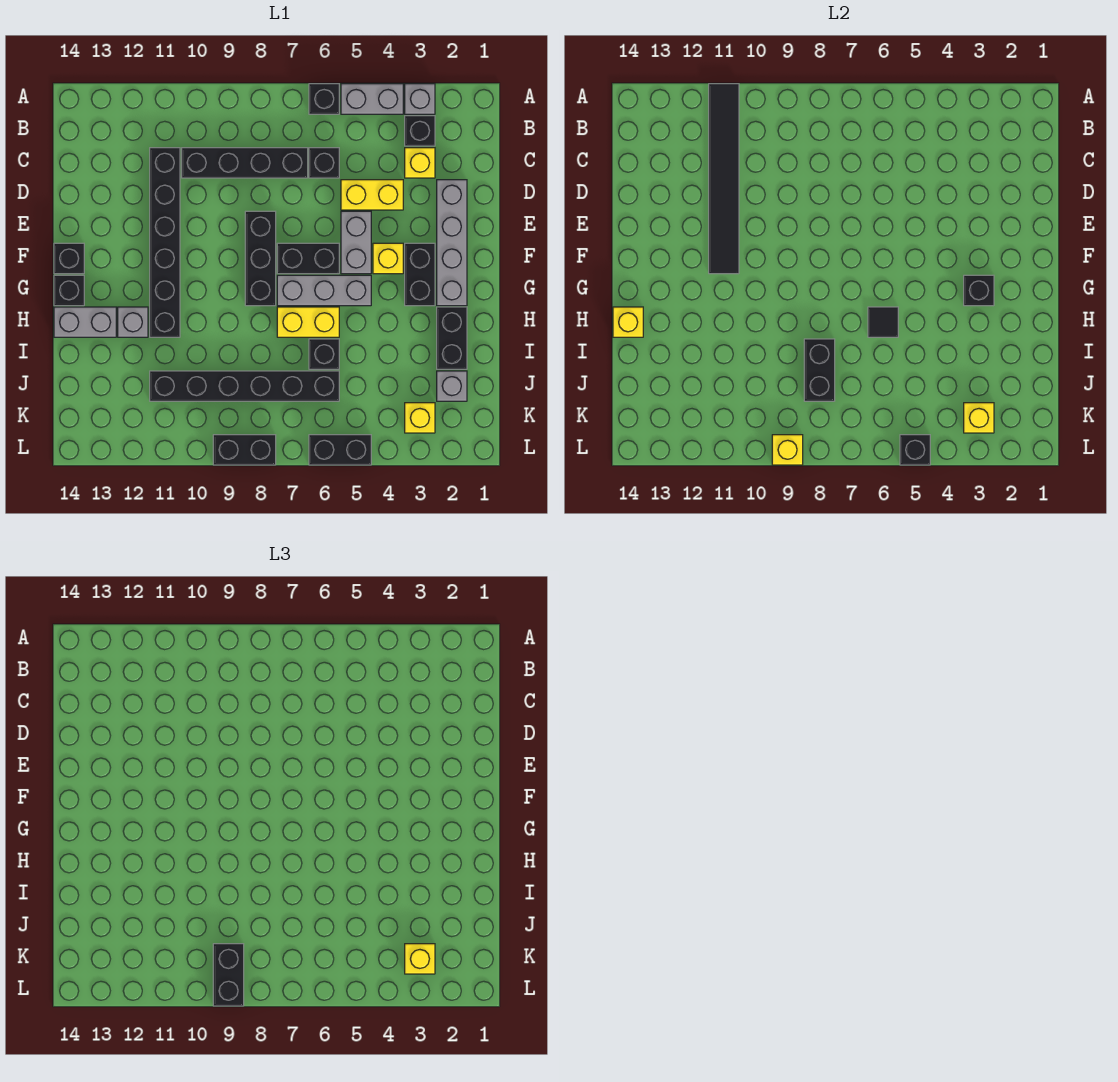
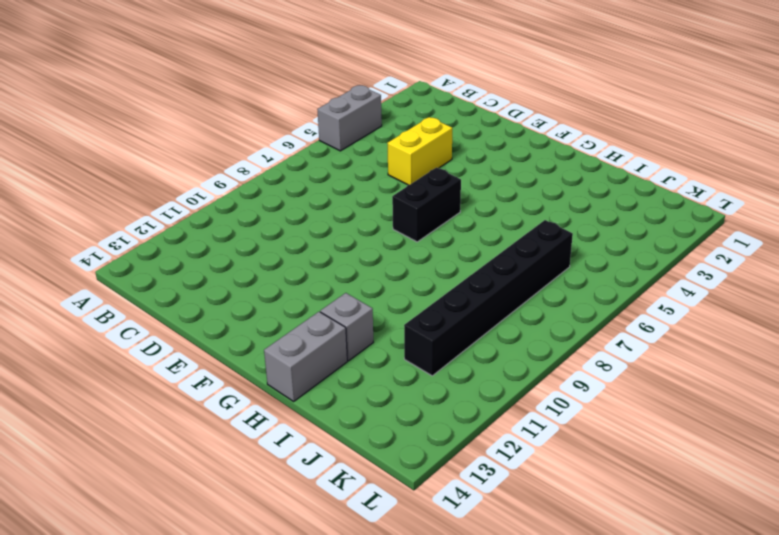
none -> grey 1x1 brick [405,84,435,114]
none -> black 1x1 brick [309,84,339,114]
none -> black 1x1 brick [405,116,435,146]
none -> yellow 1x1 brick [405,148,435,178]

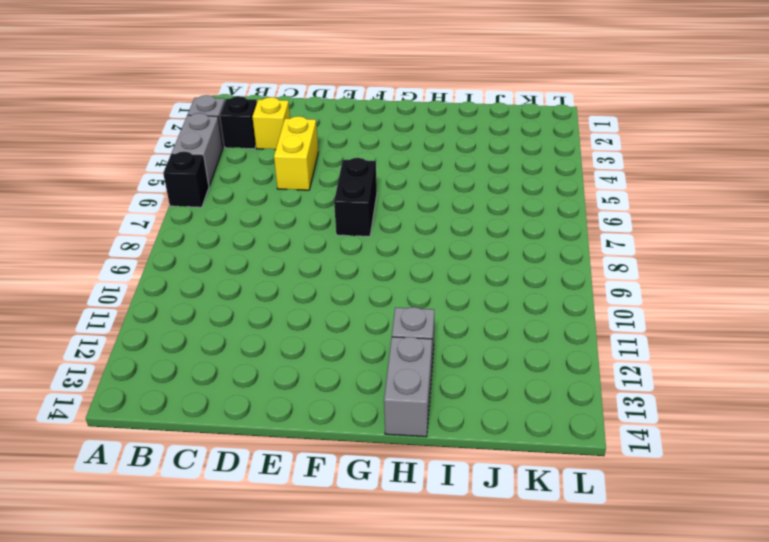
none -> black 1x1 brick [309,148,339,178]
none -> black 1x4 brick [182,148,308,178]
none -> black 1x6 brick [150,148,180,337]
none -> grey 1x4 brick [437,180,467,306]

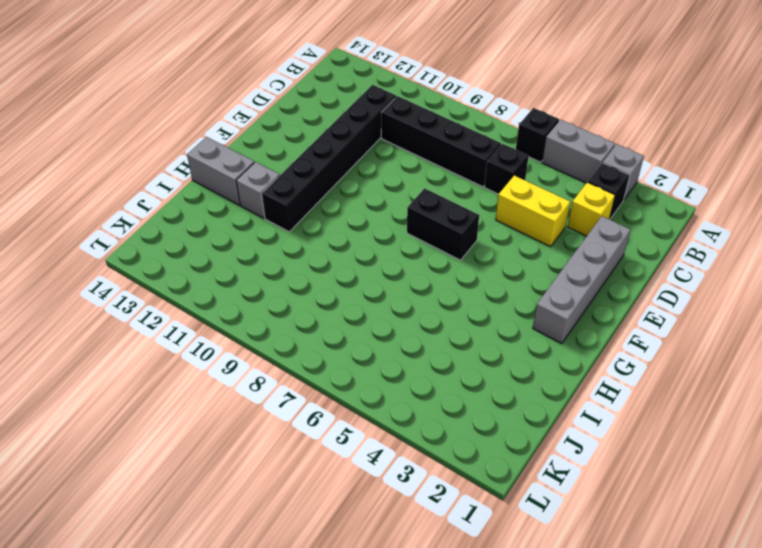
none -> grey 1x2 brick [341,211,371,274]
none -> black 1x3 brick [245,211,276,306]
none -> black 1x2 brick [405,243,435,306]
none -> yellow 1x1 brick [373,243,403,274]

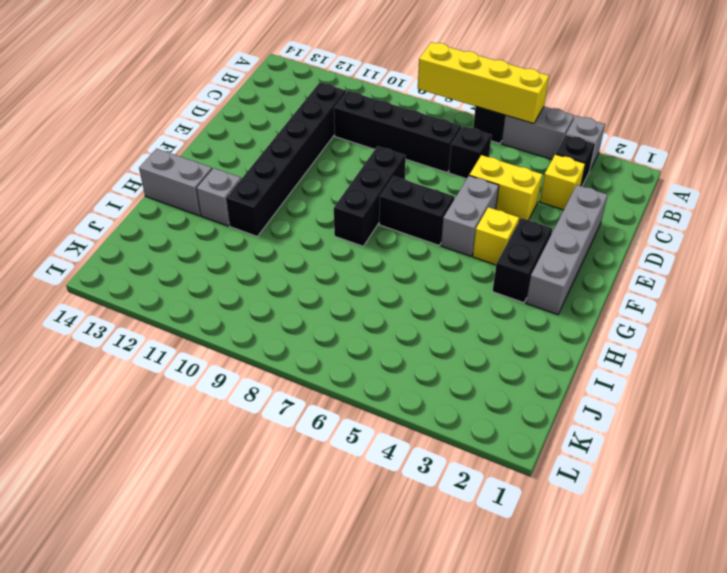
yellow 1x4 brick [418,42,549,124] -> none
none -> black 1x1 brick [54,243,84,274]
none -> grey 1x3 brick [277,275,371,306]
none -> black 1x1 brick [54,275,84,306]
none -> black 1x2 brick [437,307,467,369]

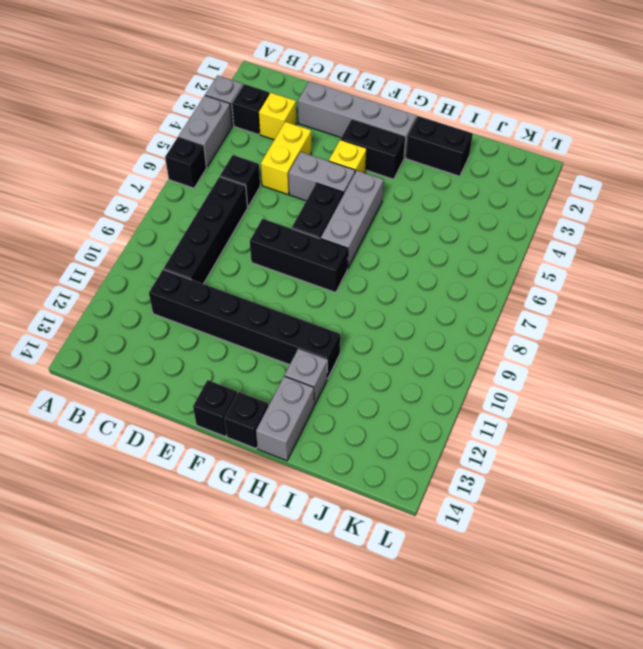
none -> yellow 1x2 brick [277,307,339,337]
none -> black 1x1 brick [309,339,339,369]
none -> grey 1x1 brick [437,371,467,401]
none -> black 1x6 brick [150,371,339,401]

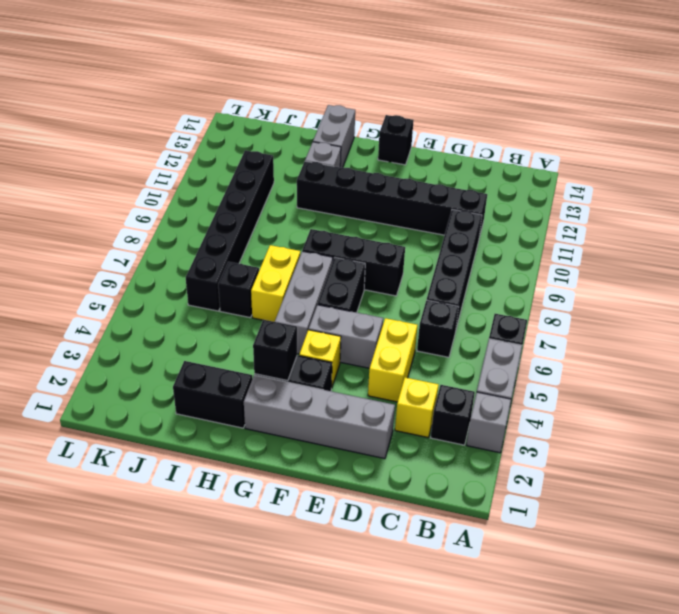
none -> black 1x1 brick [54,275,84,306]
none -> grey 1x1 brick [437,371,467,401]
none -> yellow 1x1 brick [405,403,435,433]
none -> black 1x2 brick [309,435,371,465]

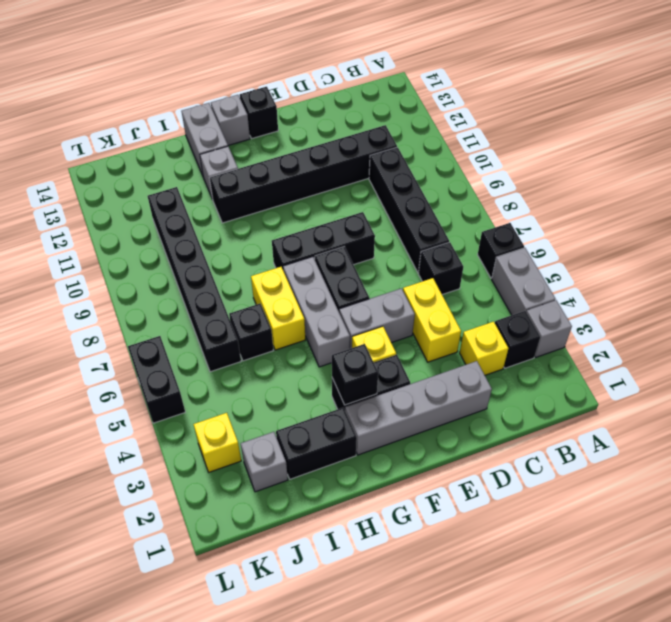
grey 1x1 brick [211,95,250,145] -> black 1x1 brick [54,275,84,306]
none -> black 1x2 brick [213,435,276,465]
none -> black 1x6 tile [709,84,739,274]
none -> black 1x1 tile [868,307,898,337]
none -> yellow 1x1 brick [613,307,643,337]

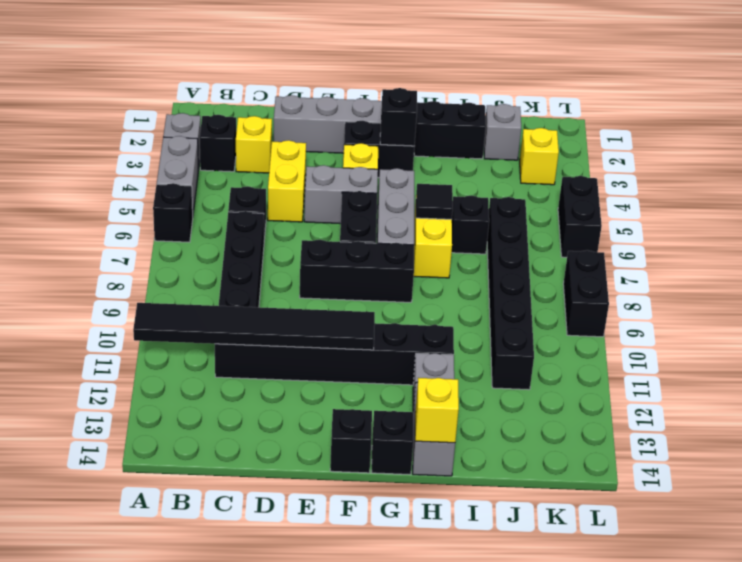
none -> black 1x2 brick [804,339,835,401]
none -> yellow 1x1 brick [964,403,994,433]
none -> black 1x1 brick [900,435,930,465]
none -> yellow 1x1 brick [772,435,803,465]

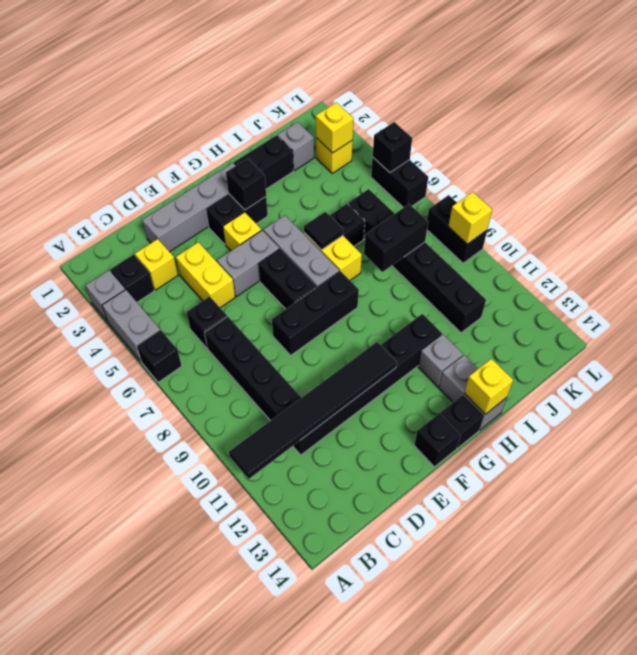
none -> yellow 1x1 brick [405,944,435,974]
none -> black 1x2 brick [213,944,244,1006]

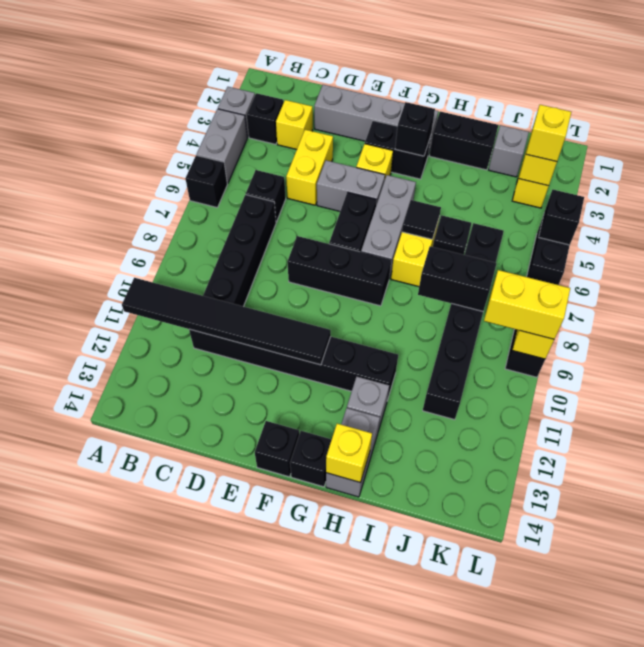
yellow 1x2 brick [484,270,570,339] -> black 1x2 brick [213,944,244,1006]

